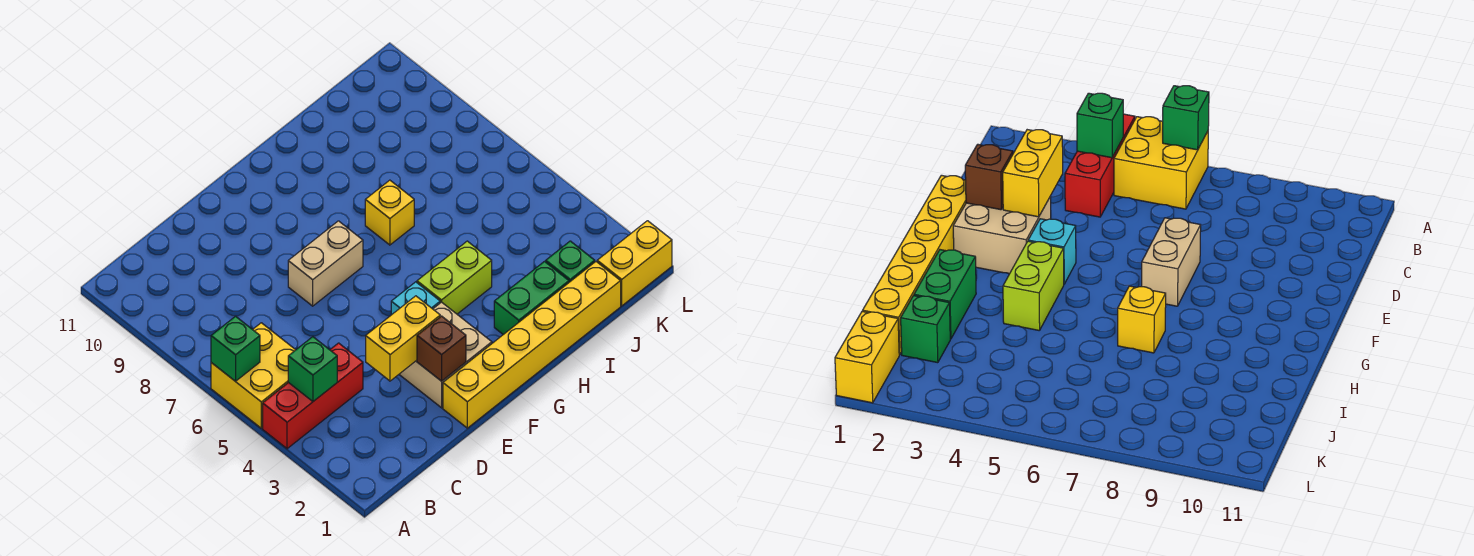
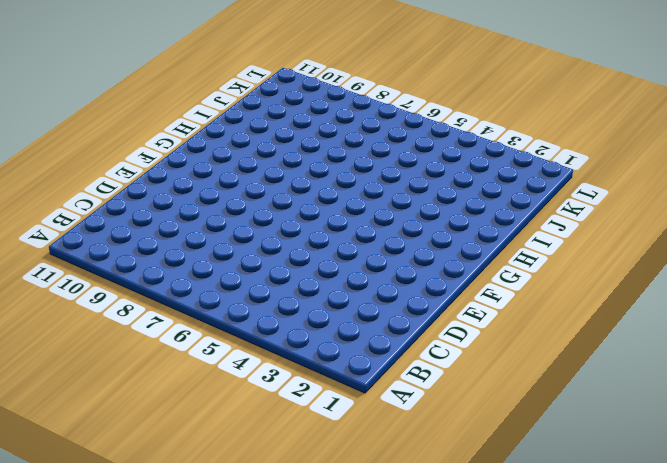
none -> red 1x3 brick [263,343,363,449]
none -> yellow 2x2 brick [211,323,295,428]
none -> yellow 1x6 brick [443,262,621,428]

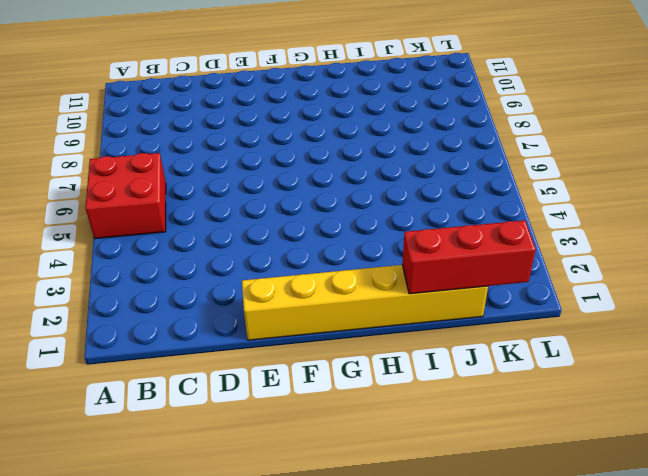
red 2x2 brick [86,153,166,239] -> yellow 2x2 brick [211,323,295,428]
red 1x3 brick [402,220,536,294] -> red 1x3 brick moved to [263,343,363,449]
none -> tan 2x2 brick [399,302,492,408]
none -> tan 1x2 brick [288,221,363,306]
none -> cyan 1x1 brick [391,282,440,315]

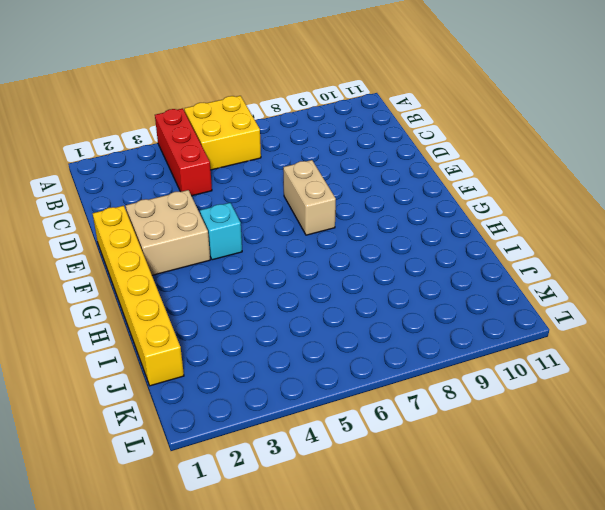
none -> lime 1x2 brick [417,241,492,314]
none -> green 1x2 brick [494,262,569,335]
none -> yellow 1x1 brick [365,180,414,245]

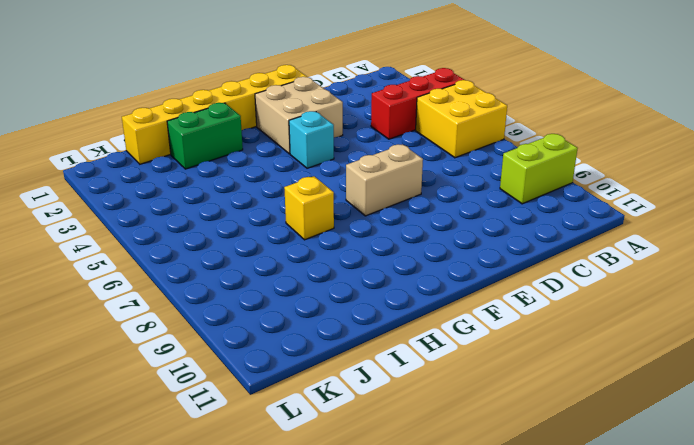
lime 1x2 brick [500,134,578,204] -> lime 1x2 brick moved to [417,241,492,314]
none -> green 1x1 brick [546,241,595,282]
none -> yellow 1x2 brick [597,221,672,306]
none -> green 1x1 brick [211,316,260,381]

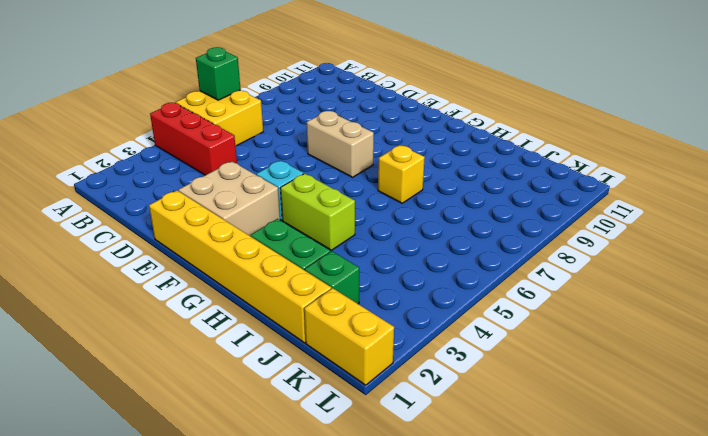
none -> green 1x1 brick [288,337,337,401]
none -> yellow 1x2 brick [366,296,440,381]
none -> brown 1x1 brick [417,316,466,381]

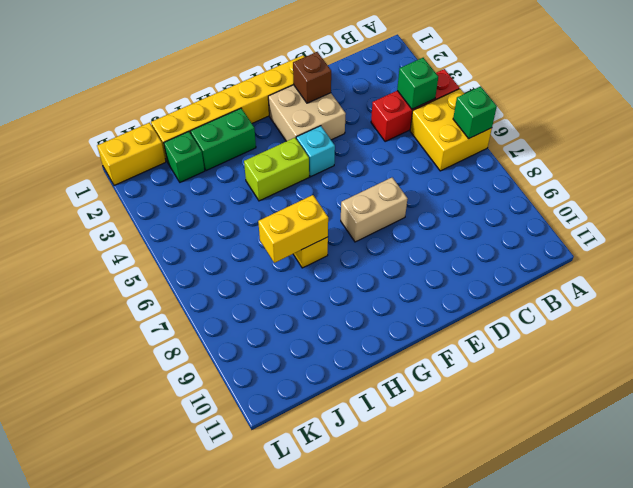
yellow 1x2 brick [258,195,328,263] -> yellow 1x2 brick moved to [366,296,440,381]

